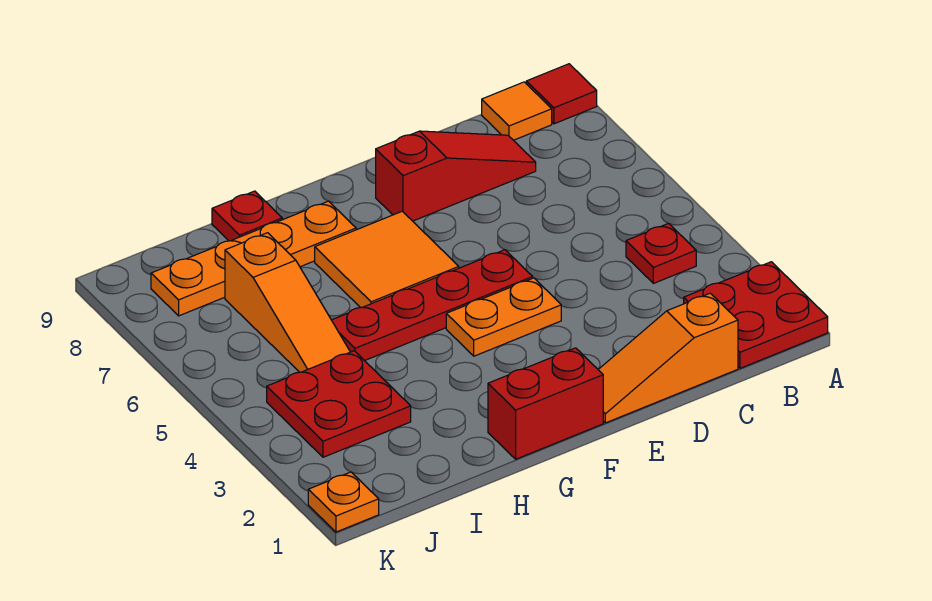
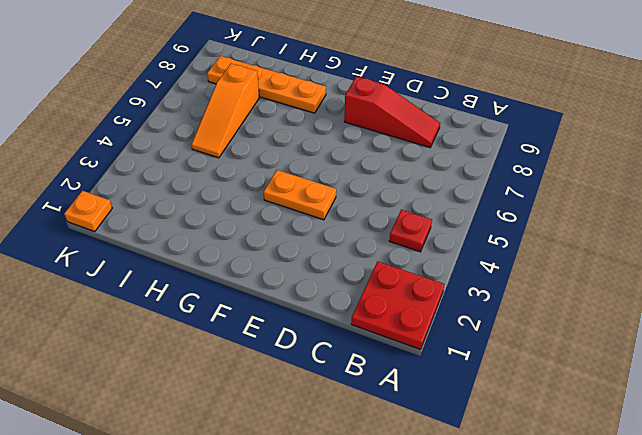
none -> red 1x1 tile [526,64,597,124]
none -> orange 1x1 tile [482,82,552,140]
none -> orange 1x3 slope [598,293,738,423]

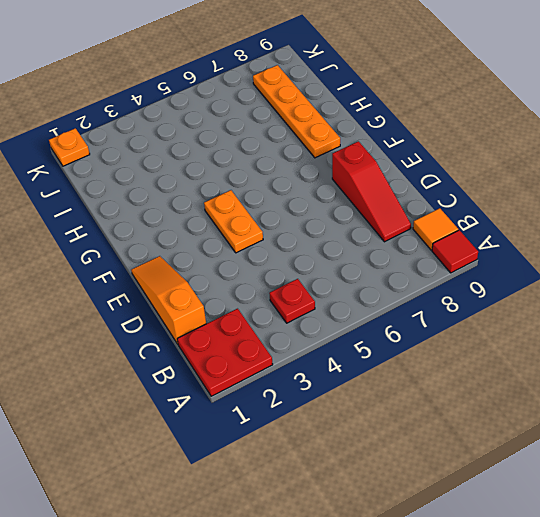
none -> red 1x4 plate [332,250,533,361]
none -> red 1x2 brick [488,348,603,459]
none -> orange 2x2 tile [315,211,459,308]

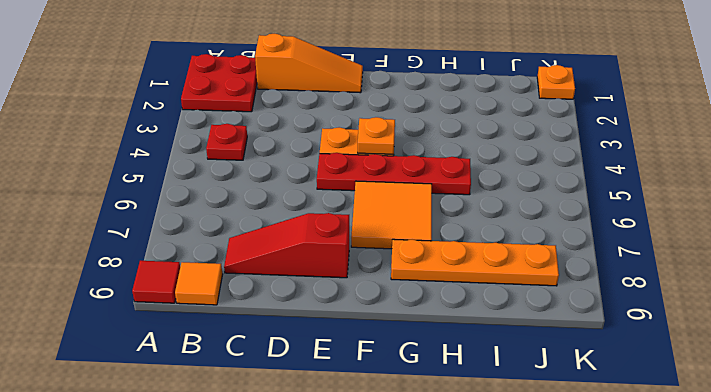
orange 1x1 plate [358,117,395,154] -> none
none -> red 1x2 brick [488,348,603,459]
none -> red 1x1 plate [212,191,282,241]
none -> red 2x2 plate [267,351,411,457]

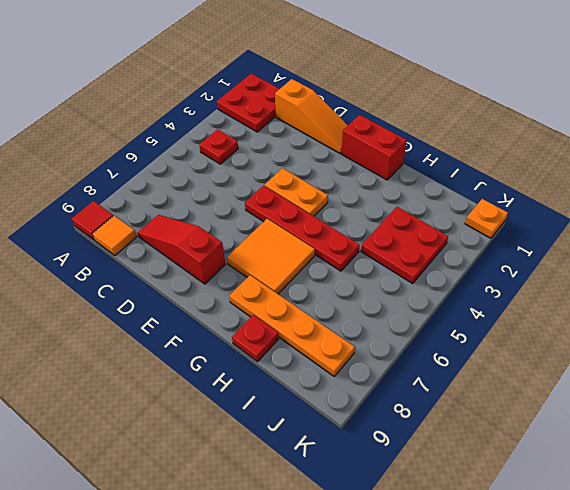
none -> orange 1x3 slope [225,233,350,372]

